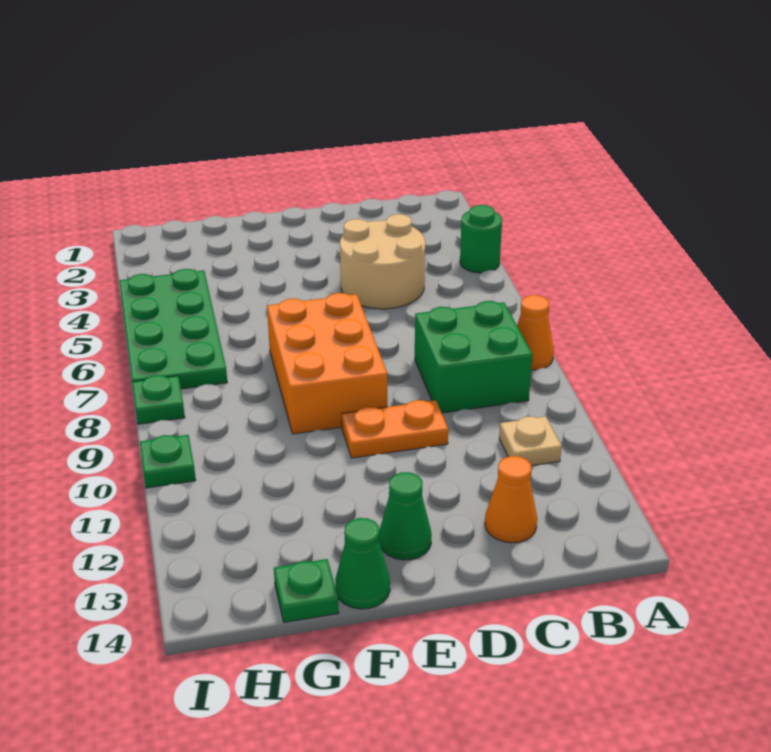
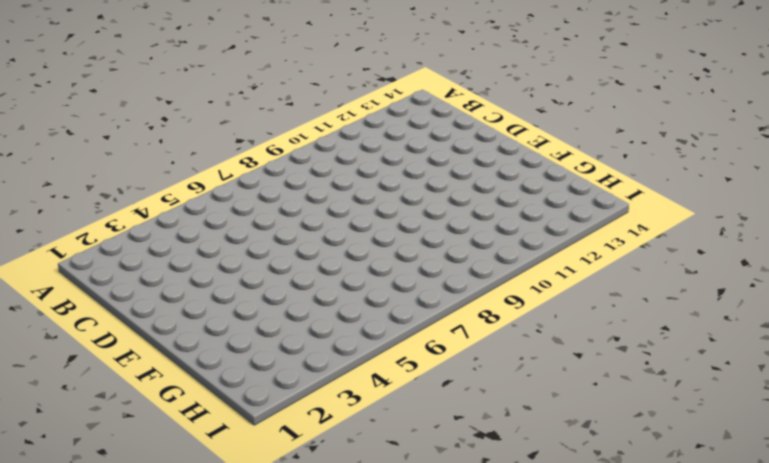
none -> green 1x1 round brick [460,205,502,273]
none -> orange 1x1 cone [517,295,554,370]
none -> green 2x2 brick [415,301,532,413]

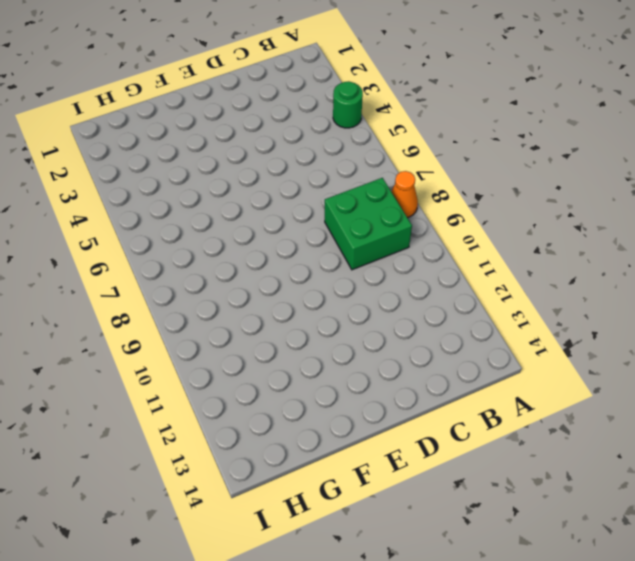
none -> tan 1x1 plate [499,417,562,466]
none -> tan 2x2 round brick [340,214,425,309]
none -> orange 1x1 cone [485,456,537,543]

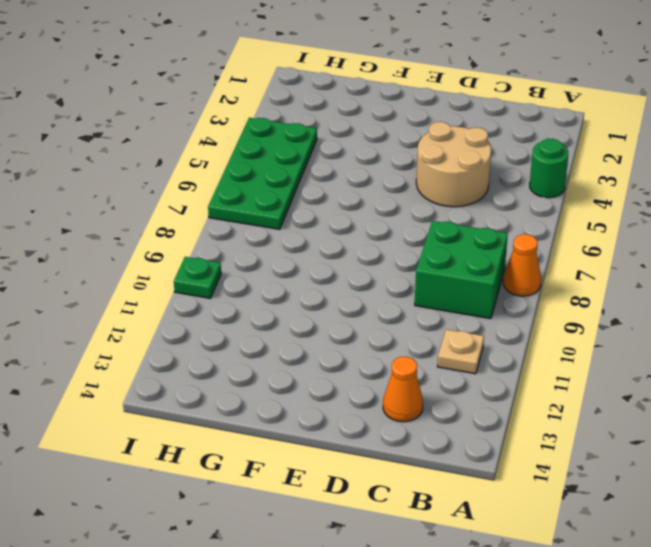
none -> orange 1x2 plate [342,400,448,458]
none -> orange 2x3 brick [267,293,387,434]
none -> green 1x1 cone [379,472,432,560]

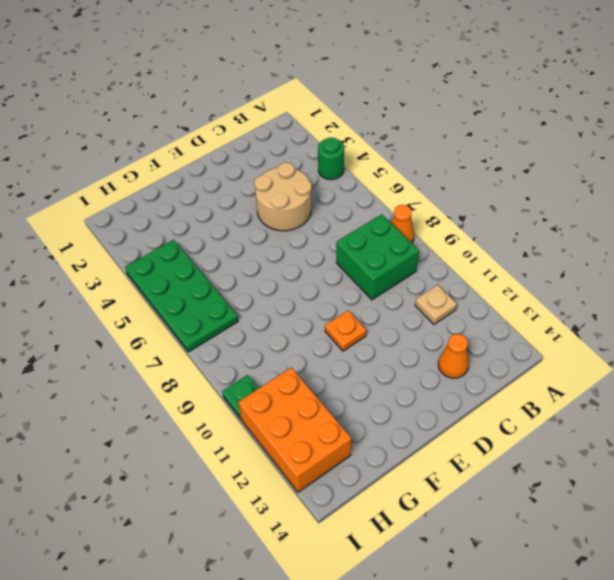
orange 1x1 plate [325,311,366,351] -> orange 1x2 plate [342,400,448,458]
orange 2x3 brick [238,367,351,492] -> orange 2x3 brick moved to [267,293,387,434]
none -> green 1x1 cone [379,472,432,560]
none -> green 1x1 cone [335,518,390,609]
none -> green 1x1 plate [274,559,339,622]

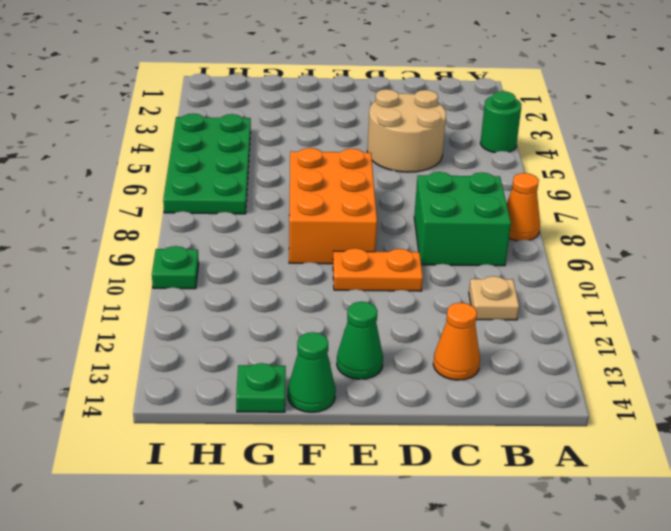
none -> green 1x1 plate [132,375,185,424]

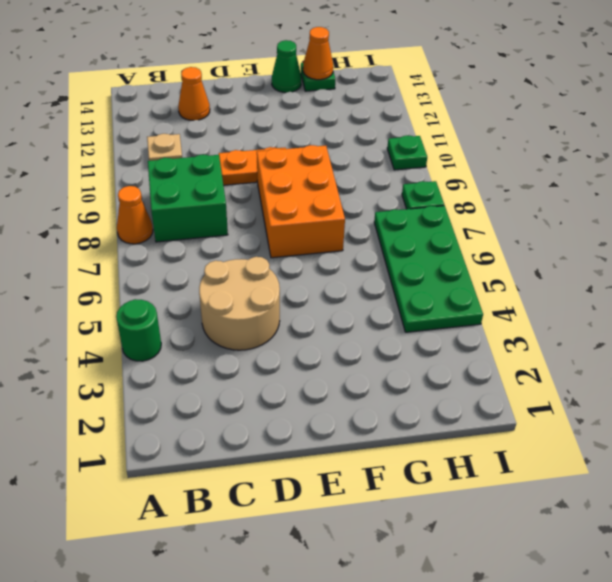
orange 1x1 cone [303,27,333,80] -> none
none -> green 1x1 cone [379,472,432,560]

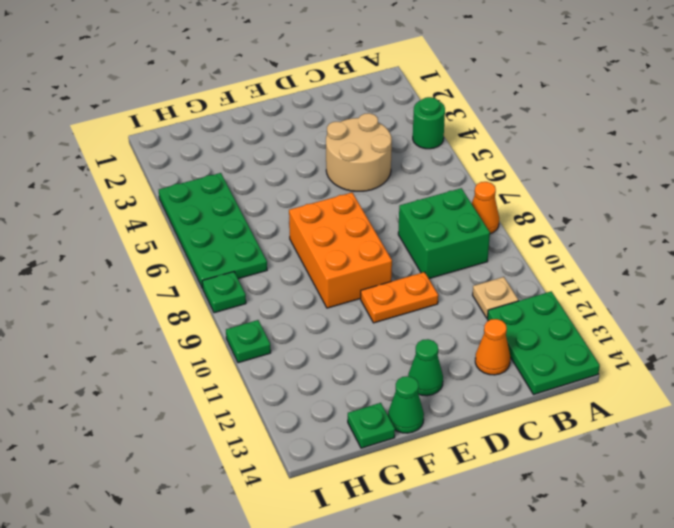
green 2x3 plate [487,291,600,395] -> none

